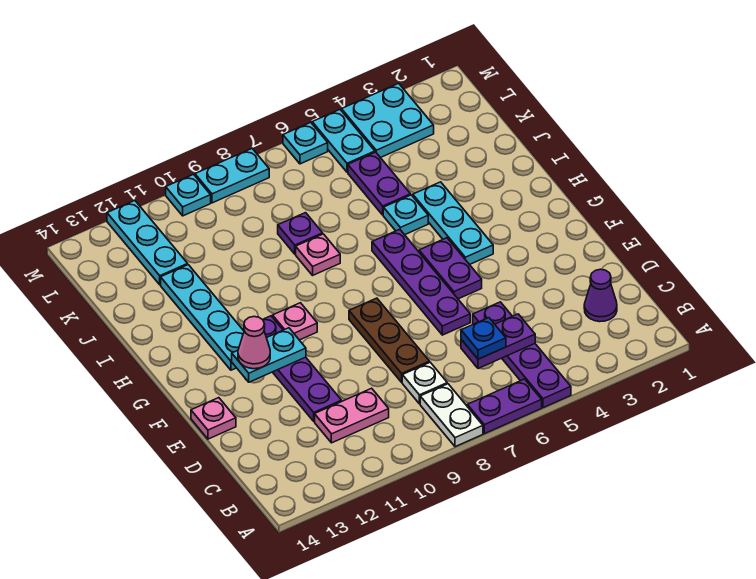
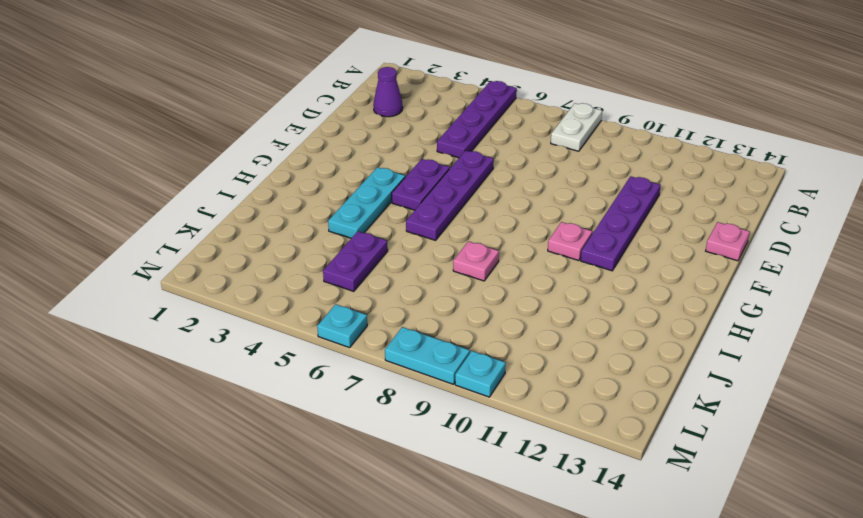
none -> purple 1x2 plate [467,379,542,434]
none -> white 1x1 plate [402,362,447,404]
none -> pink 1x2 plate [315,388,389,443]

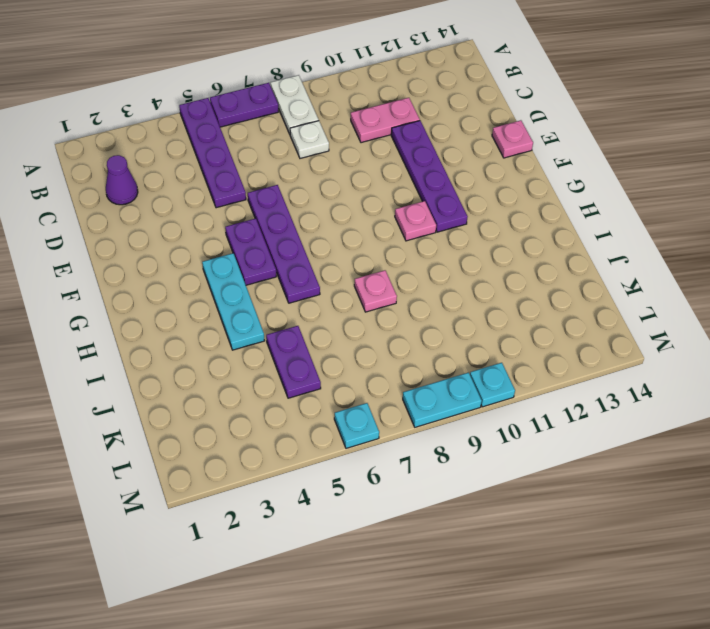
none -> brown 1x3 plate [349,298,430,382]
none -> cyan 1x4 plate [161,265,244,370]
none -> cyan 1x1 plate [383,195,428,235]

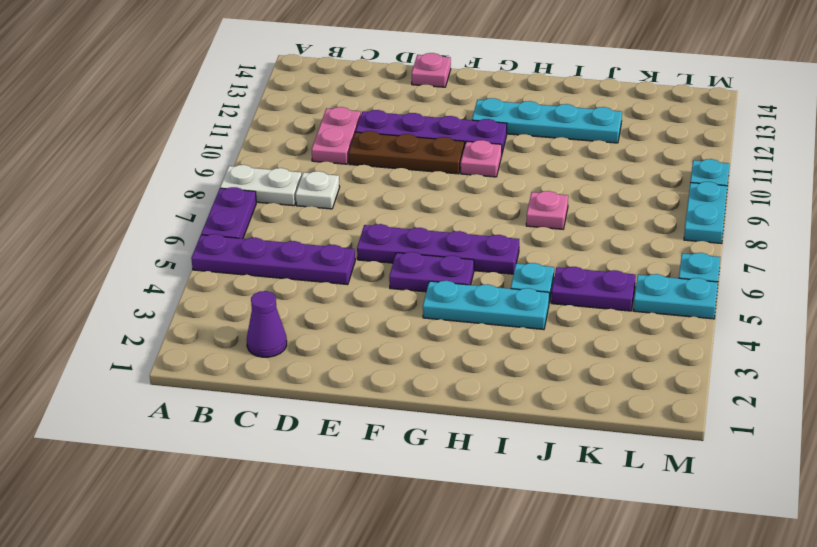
brown 1x3 plate [349,131,464,174] -> brown 1x3 plate moved to [349,298,430,382]
none -> purple 1x1 plate [278,213,323,254]
none -> cyan 1x3 plate [107,201,188,285]
none -> cyan 2x2 plate [342,83,434,158]

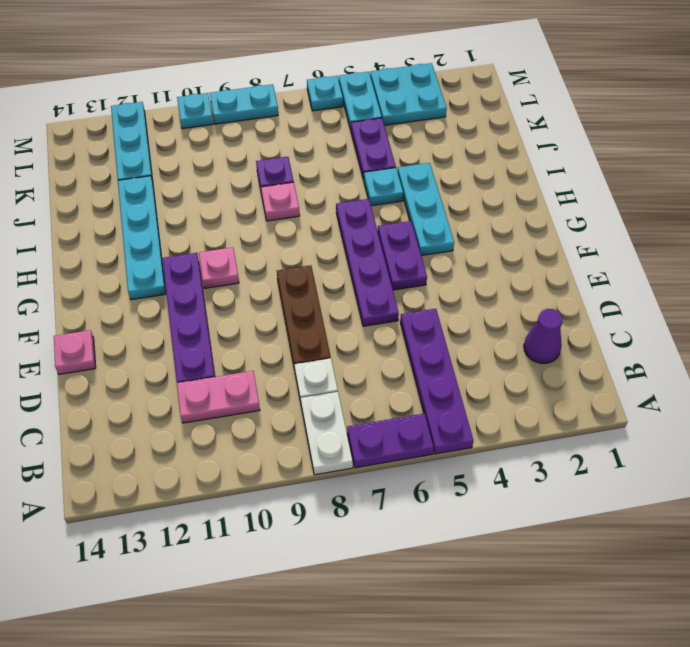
none -> purple 1x2 plate [461,314,535,368]
none -> cyan 1x2 plate [232,328,306,382]
none -> blue 1x1 plate [461,318,506,359]

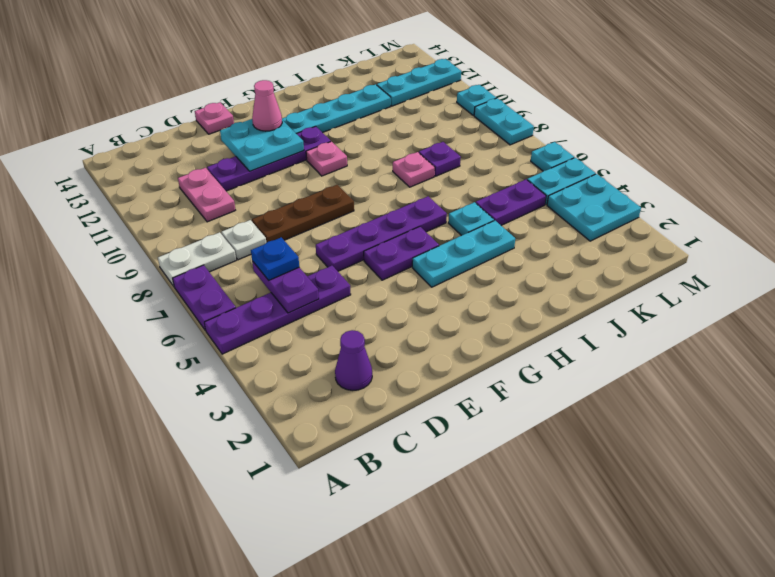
cyan 2x2 plate [220,119,304,171] -> cyan 1x2 plate [232,328,306,382]

